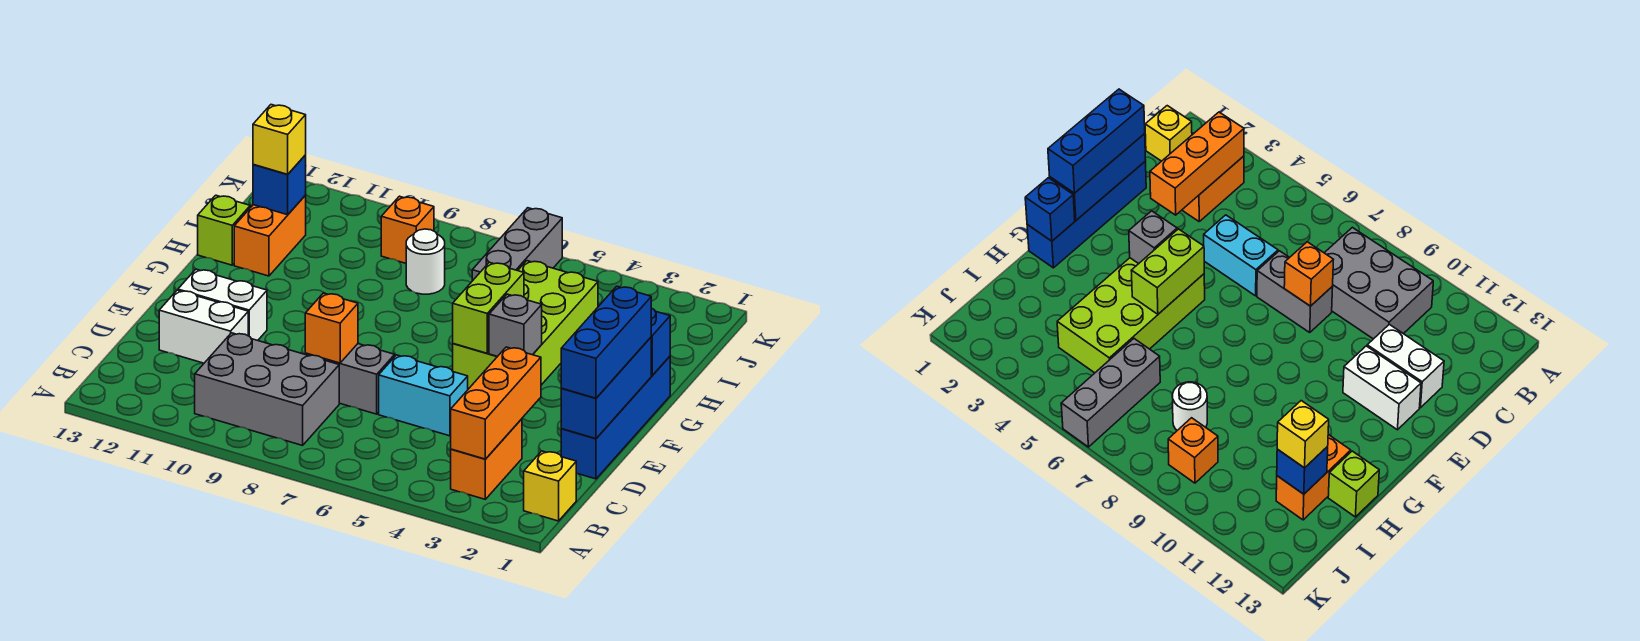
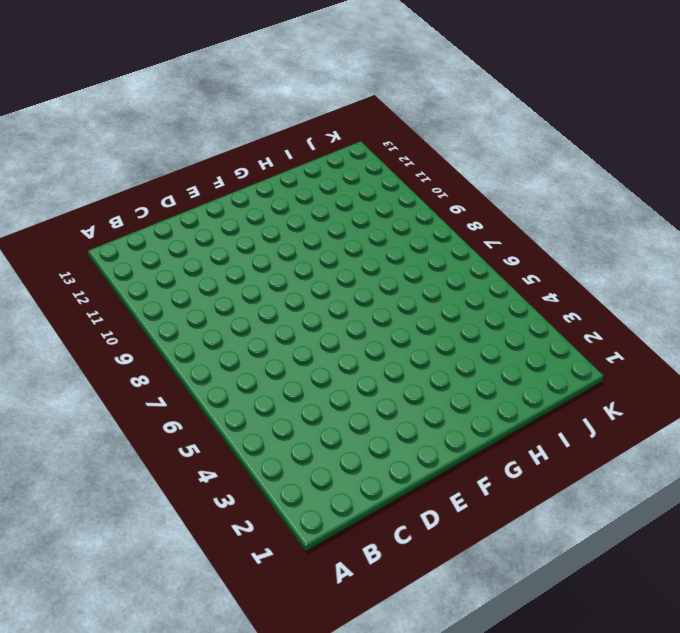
none -> yellow 1x1 brick [524,451,576,521]
none -> orange 1x2 brick [451,419,522,499]
none -> grey 2x3 brick [195,333,339,445]

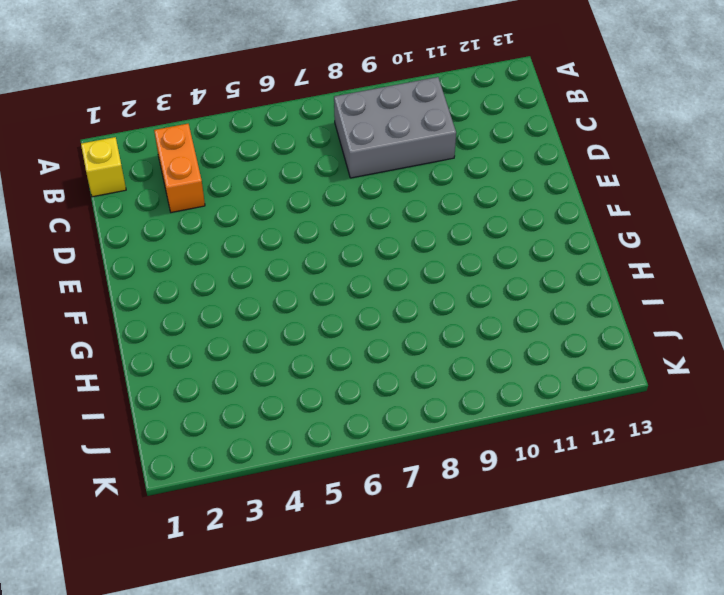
none -> blue 1x4 brick [561,356,670,479]
none -> cyan 1x2 brick [379,355,468,436]
none -> grey 1x2 brick [305,344,395,414]

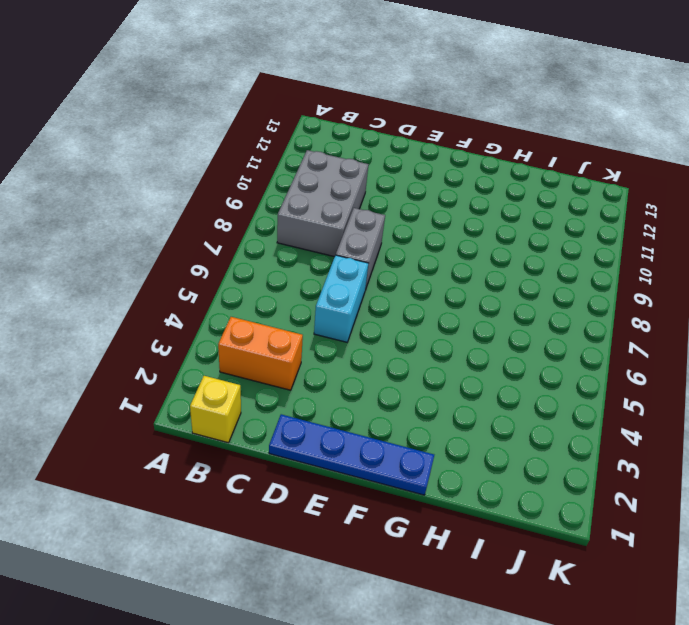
blue 1x4 plate [269,414,434,495] -> blue 1x4 brick [561,356,670,479]
none -> white 1x2 brick [159,290,248,363]
none -> white 1x2 brick [178,269,267,340]
none -> lime 2x4 brick [453,261,598,388]

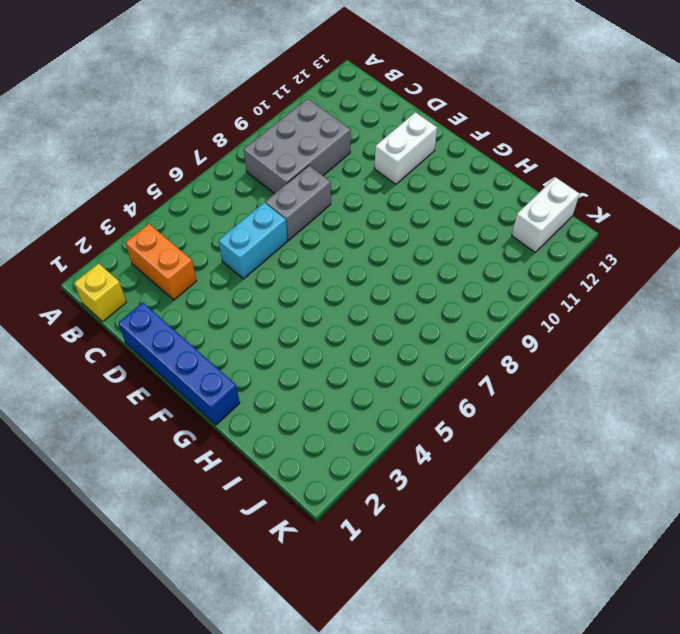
white 1x2 brick [512,177,580,252] -> white 1x2 brick moved to [159,290,248,363]
none -> lime 2x4 brick [453,261,598,388]
none -> orange 1x2 brick [234,196,306,276]
none -> lime 1x1 brick [198,195,250,265]

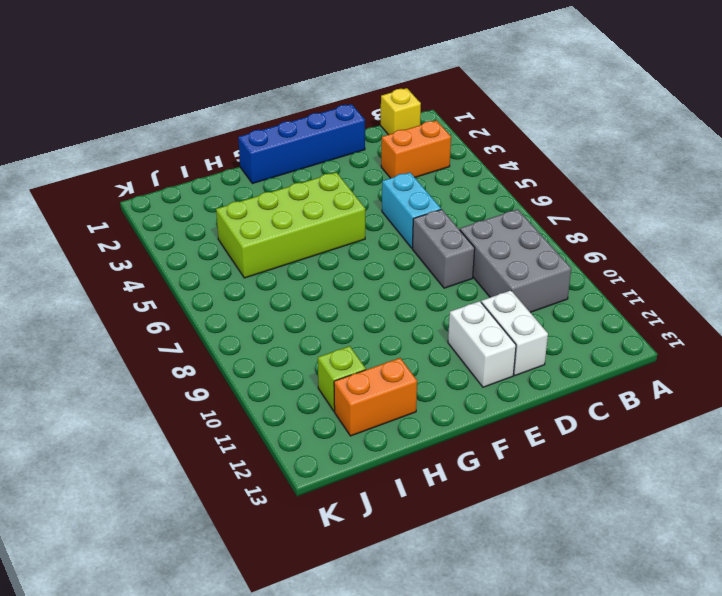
lime 1x1 brick [318,346,366,411] -> lime 1x1 brick moved to [198,195,250,265]
none -> grey 1x3 brick [472,208,562,281]
none -> white 1x1 round brick [406,229,445,294]
none -> orange 1x1 brick [381,196,434,263]

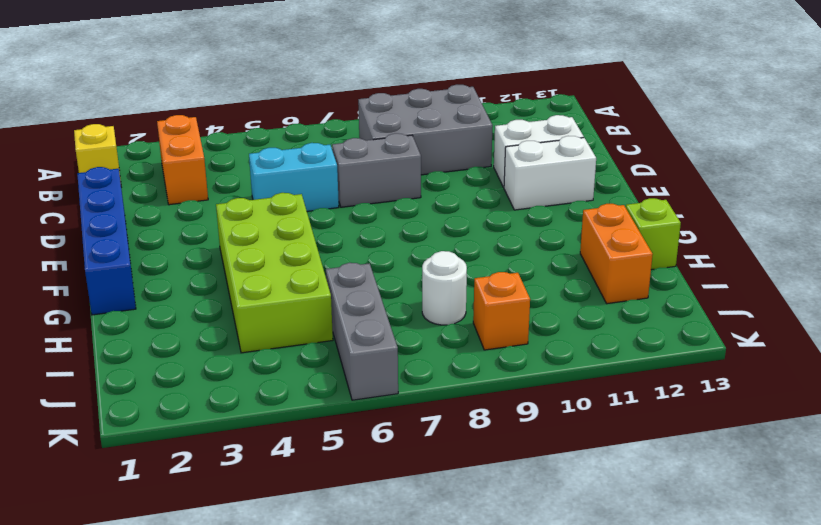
none -> orange 1x3 brick [451,347,541,459]
none -> blue 1x3 brick [561,337,651,439]
none -> orange 1x1 brick [305,293,358,363]

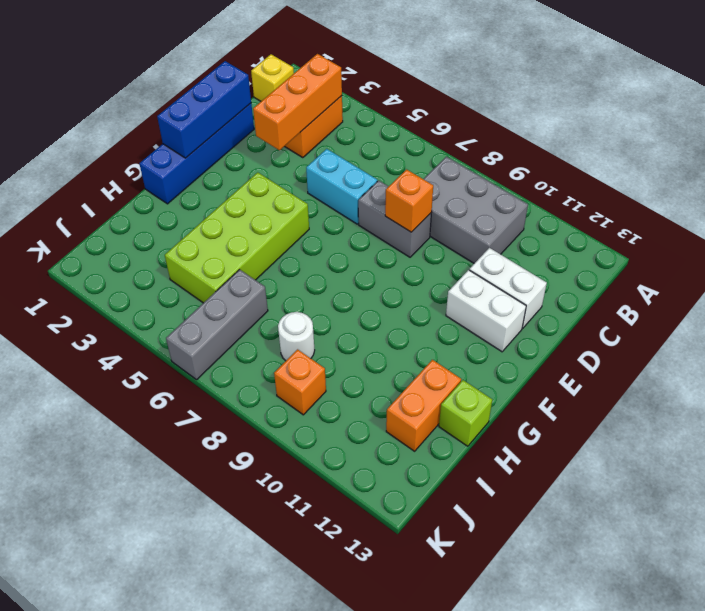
none -> grey 1x1 brick [489,294,542,357]
none -> lime 1x2 brick [453,262,524,353]
none -> blue 1x1 brick [651,308,670,375]

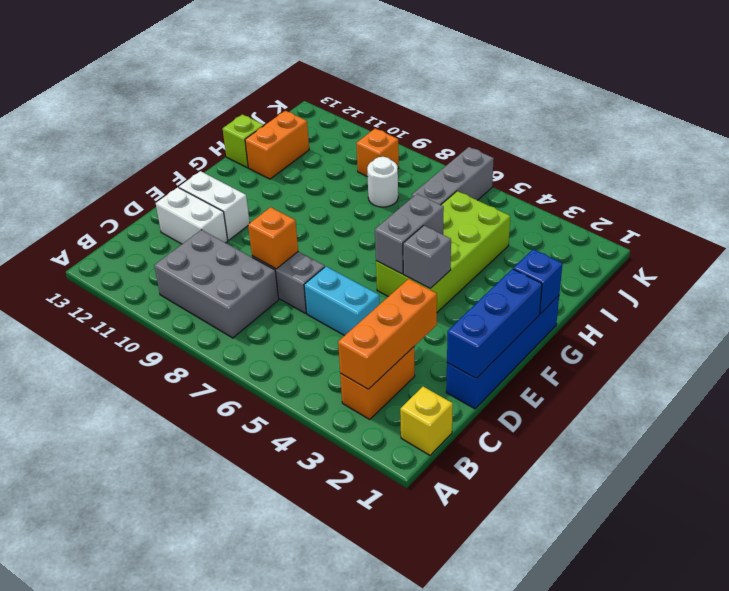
grey 1x2 brick [375,194,444,274] -> lime 1x2 brick [453,262,524,353]
none -> blue 1x1 brick [253,155,306,215]
none -> blue 1x3 brick [561,286,651,398]
none -> yellow 1x1 brick [253,105,306,174]

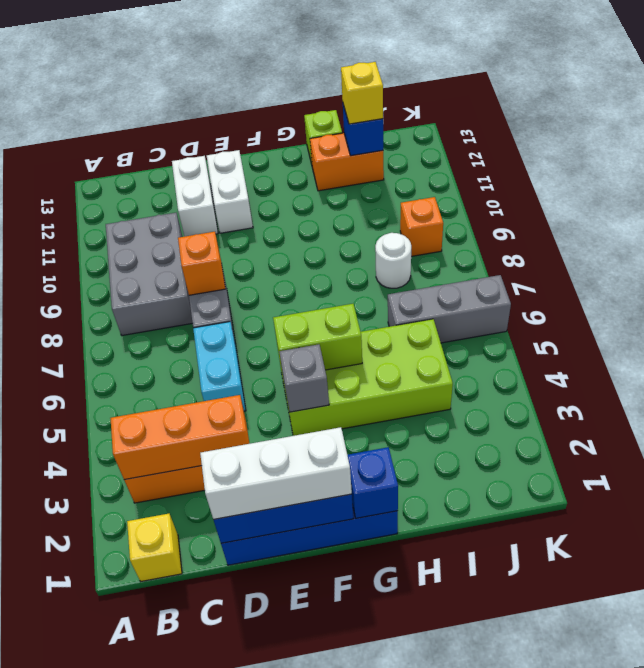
white 1x3 brick [200,427,352,519] -> blue 1x3 brick [561,286,651,398]

